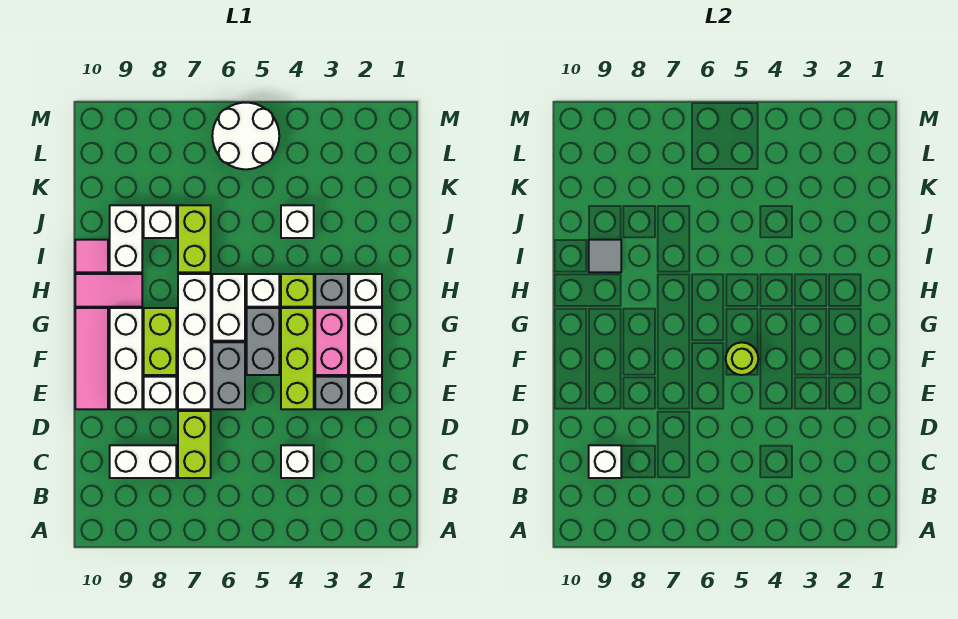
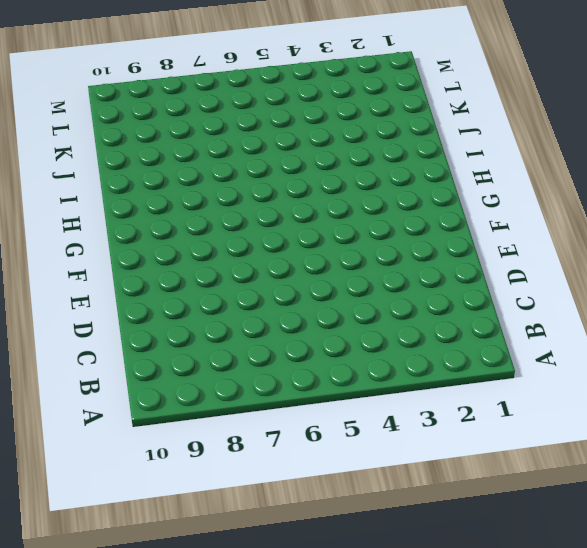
none -> white 1x1 brick [281,445,314,478]
none -> lime 1x2 brick [178,411,211,478]
none -> white 1x2 brick [110,445,176,478]
none -> white 1x1 brick [349,377,382,409]

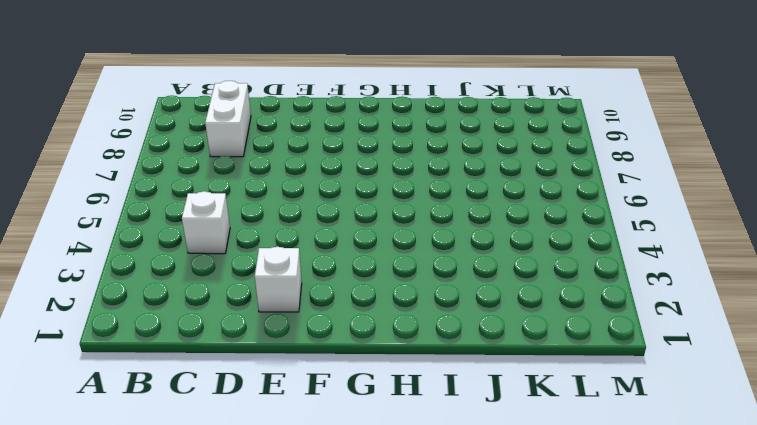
none -> lime 1x2 brick [178,411,211,478]
none -> grey 1x1 brick [315,377,348,409]
none -> lime 1x3 brick [281,308,314,409]
none -> grey 1x2 brick [212,342,245,409]

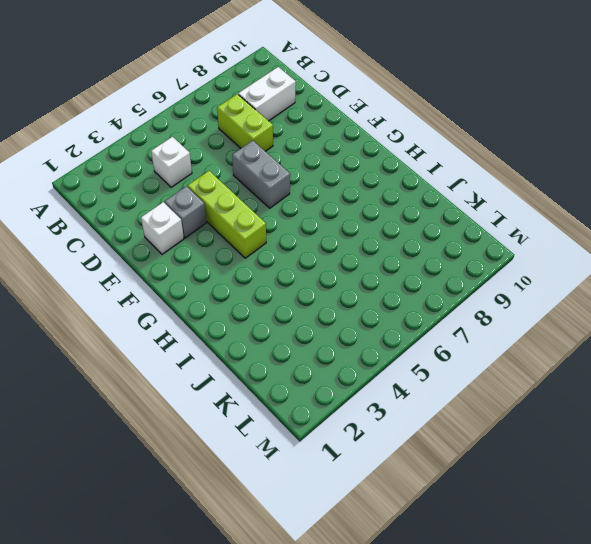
none -> white 1x4 brick [178,274,211,409]
none -> white 1x1 brick [144,377,176,409]
none -> white 1x3 brick [110,308,142,409]
none -> pink 1x3 tile [75,308,108,409]

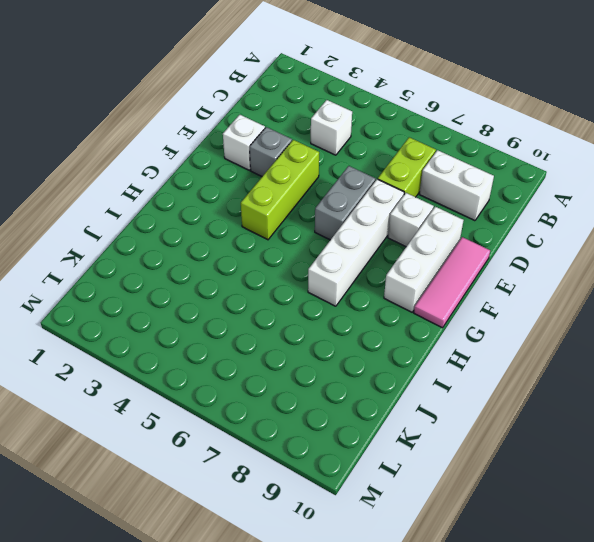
none -> white 1x2 brick [349,308,382,375]
none -> pink 1x2 brick [315,308,348,375]
none -> grey 1x2 brick [247,308,279,375]
none -> lime 1x2 brick [144,308,176,375]

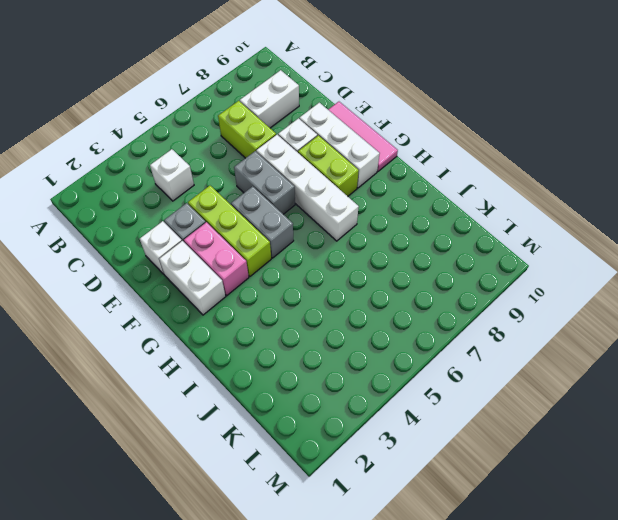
none -> white 1x2 brick [212,274,245,341]
none -> white 1x1 brick [349,274,382,307]
none -> grey 1x1 brick [315,274,348,307]
none -> lime 1x1 brick [281,274,314,307]

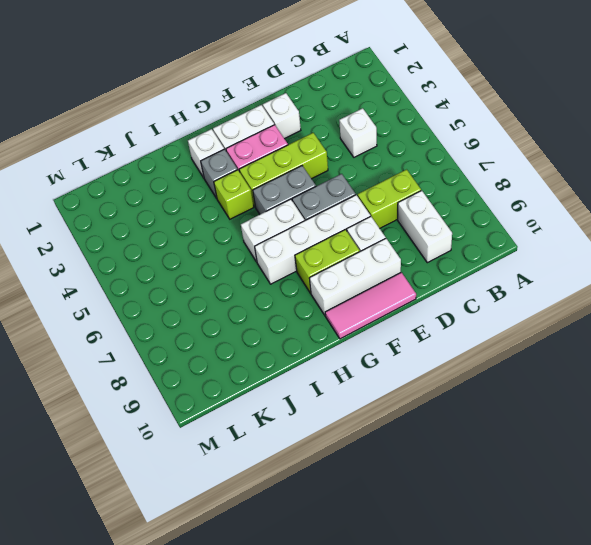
none -> grey 1x1 brick [315,377,348,409]
none -> white 1x1 brick [247,274,279,307]
none -> pink 1x2 tile [75,274,142,307]
none -> lime 1x2 brick [178,205,211,272]

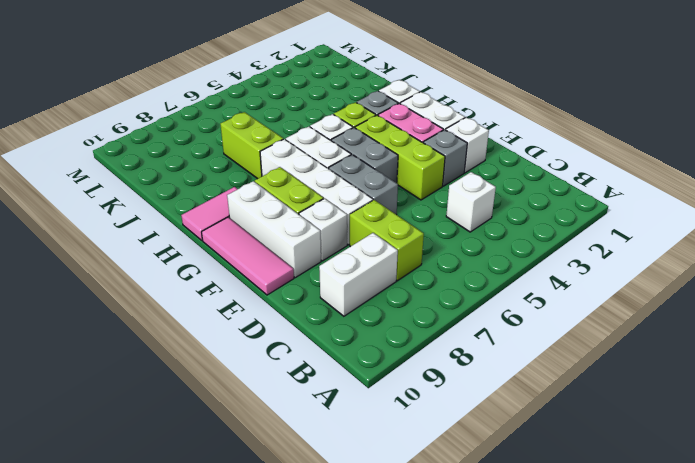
none -> white 1x2 brick [110,205,142,272]
none -> pink 1x1 tile [75,240,108,272]
none -> white 1x1 brick [281,205,314,238]
none -> white 1x1 brick [144,205,176,238]

